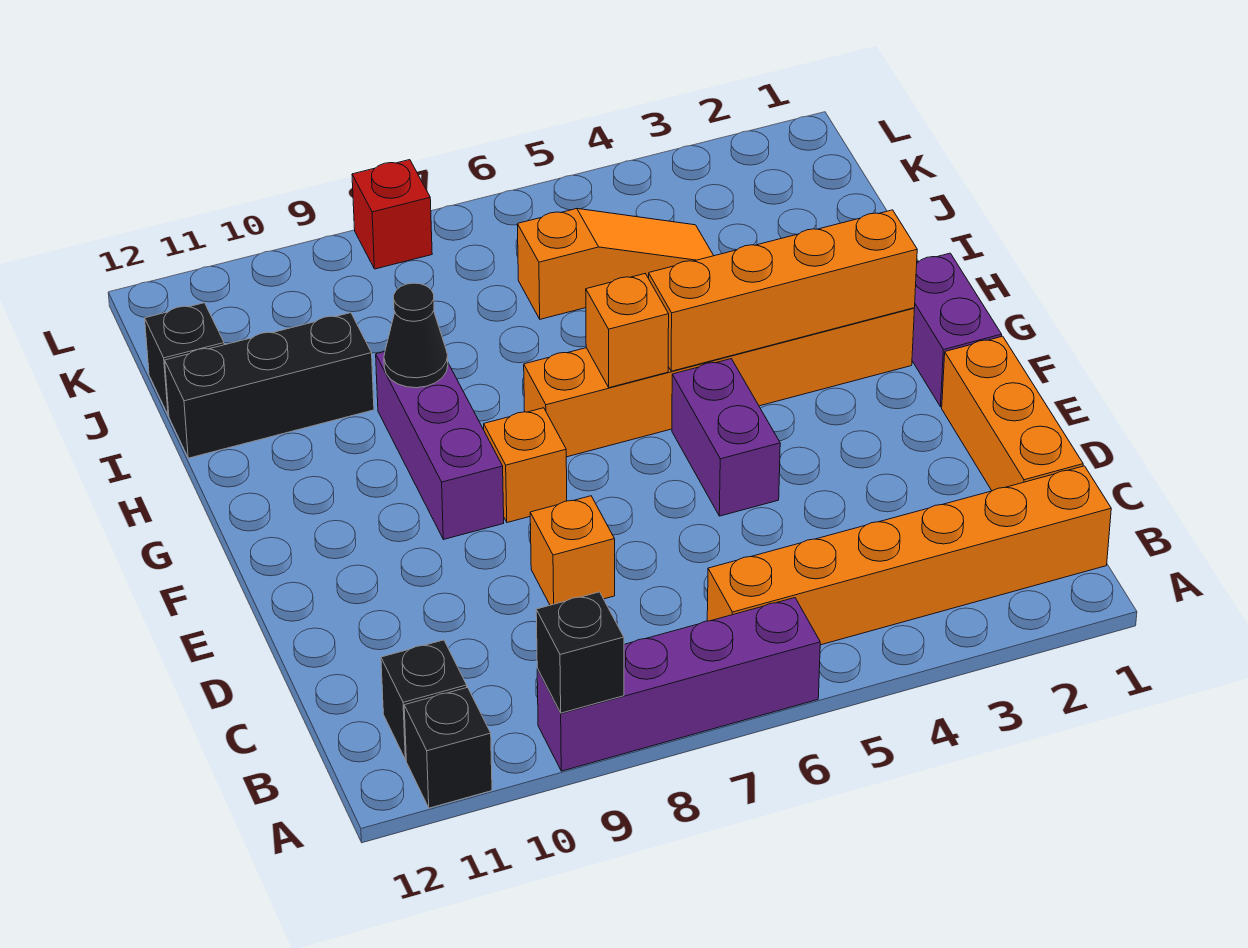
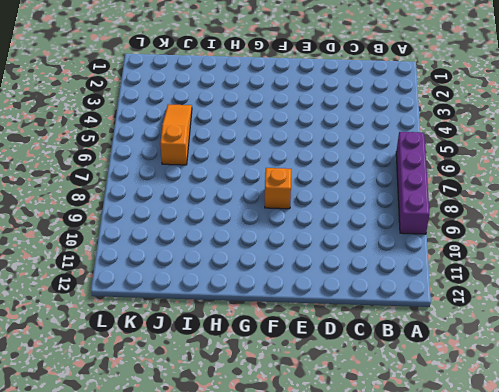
none -> black 1x1 brick [404,687,492,808]
none -> orange 1x6 brick [707,466,1111,645]
none -> black 1x1 brick [381,640,467,760]

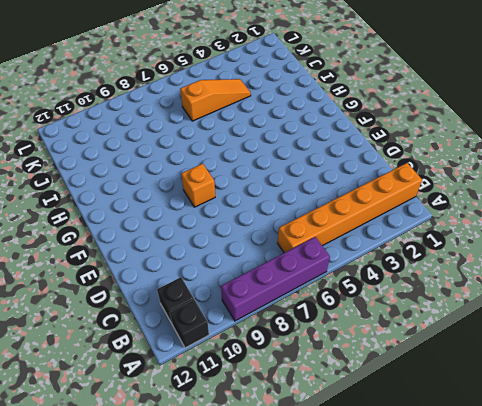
none -> orange 1x3 brick [942,336,1083,491]
none -> orange 1x1 brick [530,496,615,605]
none -> purple 1x2 brick [672,359,780,516]

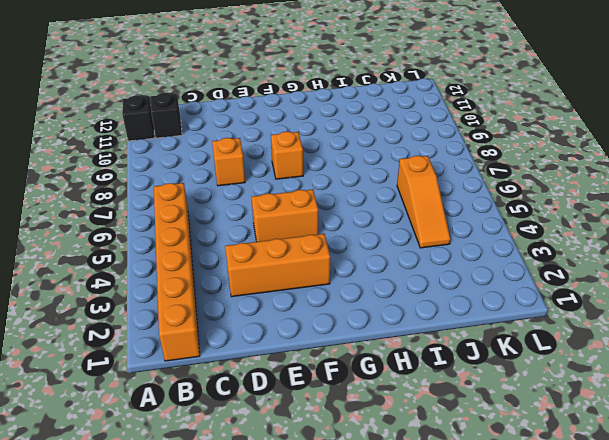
orange 1x3 brick [225,234,330,297] -> orange 1x3 brick moved to [942,336,1083,491]
orange 1x2 brick [252,189,318,242] -> purple 1x2 brick [672,359,780,516]
none -> purple 1x4 brick [537,598,820,771]
none -> purple 1x2 brick [912,253,1002,407]
none -> purple 1x3 brick [376,352,504,540]

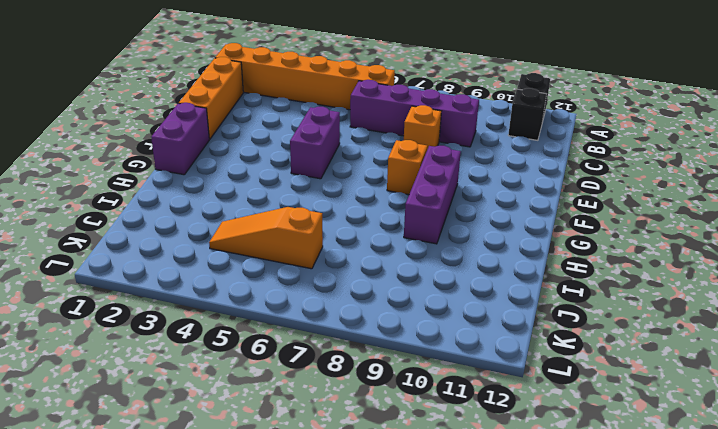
purple 1x4 brick [350,80,479,147] -> purple 1x4 brick moved to [537,598,820,771]
none -> orange 1x6 brick [524,308,915,457]
none -> black 1x3 brick [165,313,374,458]
none -> black 1x1 brick [145,303,224,415]

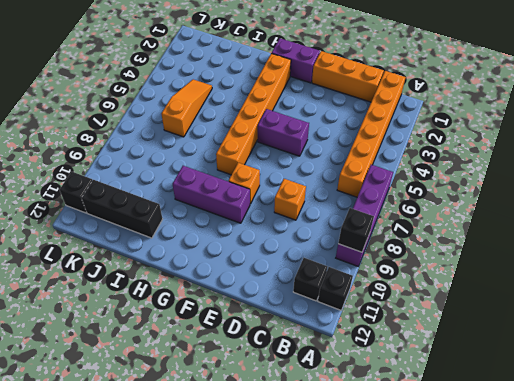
black 1x3 brick [82,180,162,238] -> black 1x3 brick turned to [165,313,374,458]
black 1x1 brick [60,172,93,213] -> black 1x1 brick moved to [145,303,224,415]
none -> red 1x1 brick [352,160,432,269]
none -> orange 1x4 brick [648,210,917,371]
none -> orange 1x1 brick [586,274,669,388]

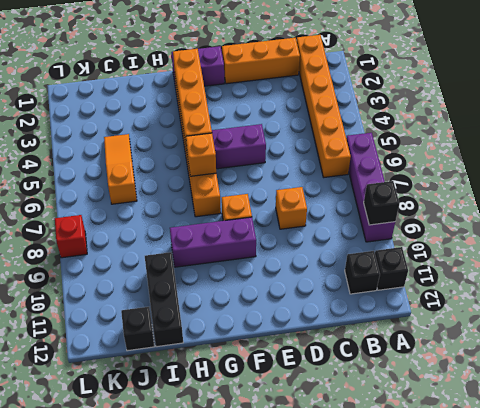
none -> black 1x1 cone [384,283,448,388]

